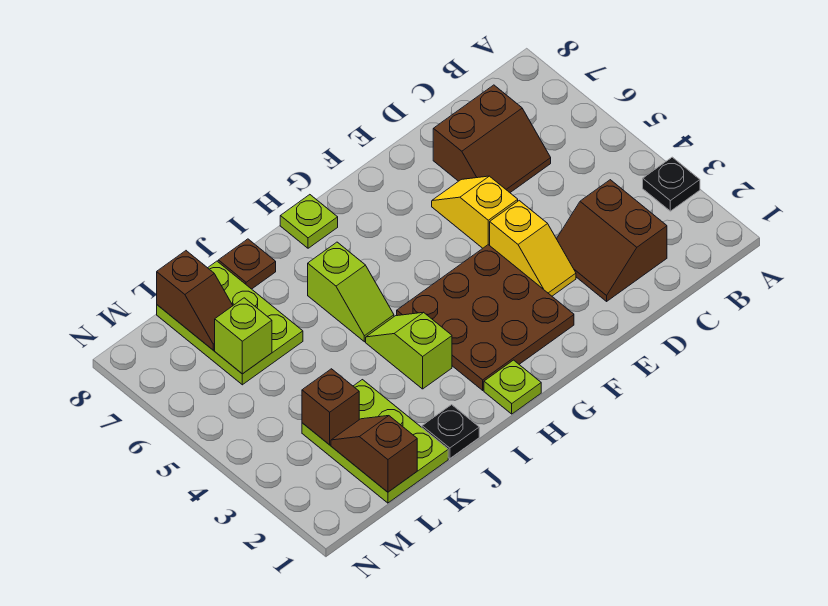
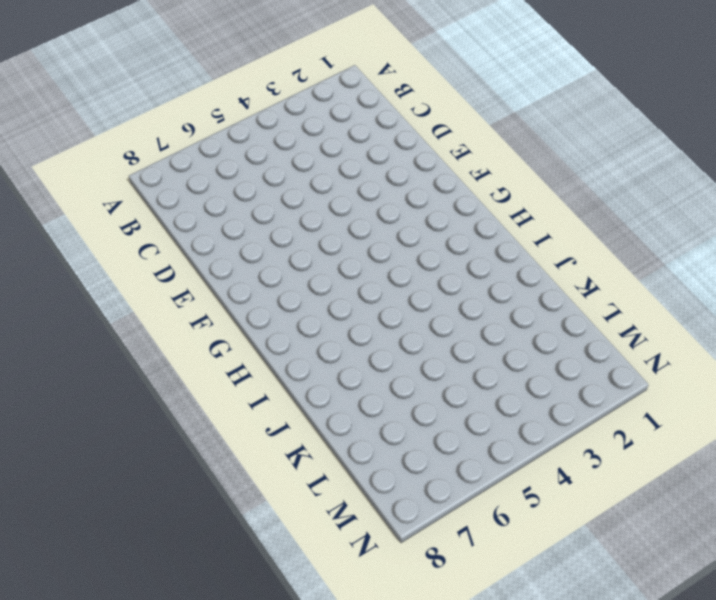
none -> black 1x1 plate [643,157,700,211]
none -> brown 2x2 slope [557,180,667,301]
none -> brown 2x2 slope [433,85,551,192]

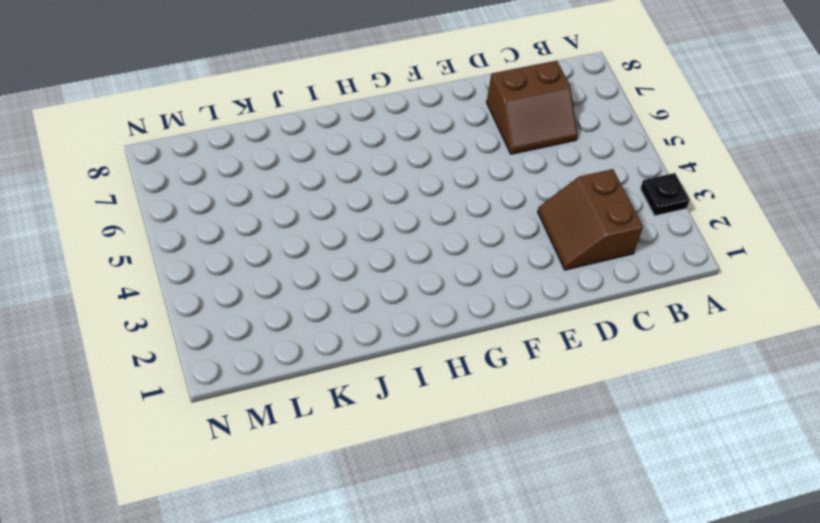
none -> yellow 1x2 slope [490,201,576,296]
none -> yellow 1x2 slope [432,176,518,248]
none -> brown 3x3 plate [397,245,574,390]

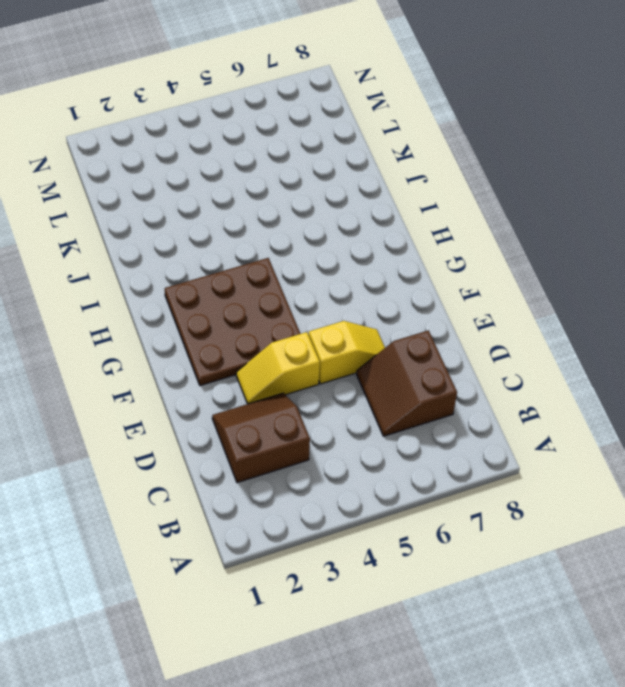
none -> black 1x1 plate [643,157,700,211]
none -> lime 1x1 plate [484,360,541,414]
none -> lime 1x1 plate [280,195,338,248]

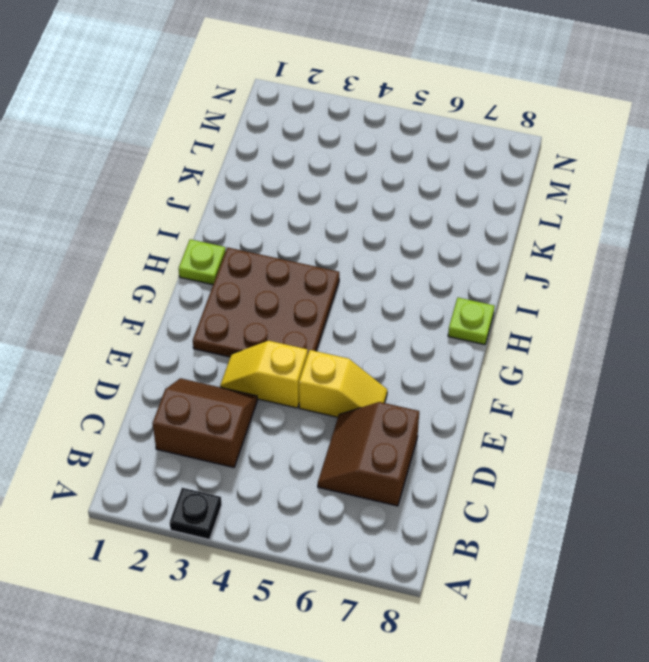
none -> lime 1x2 slope [366,312,452,389]
none -> lime 1x2 slope [308,242,394,342]
none -> black 1x1 plate [422,405,479,459]

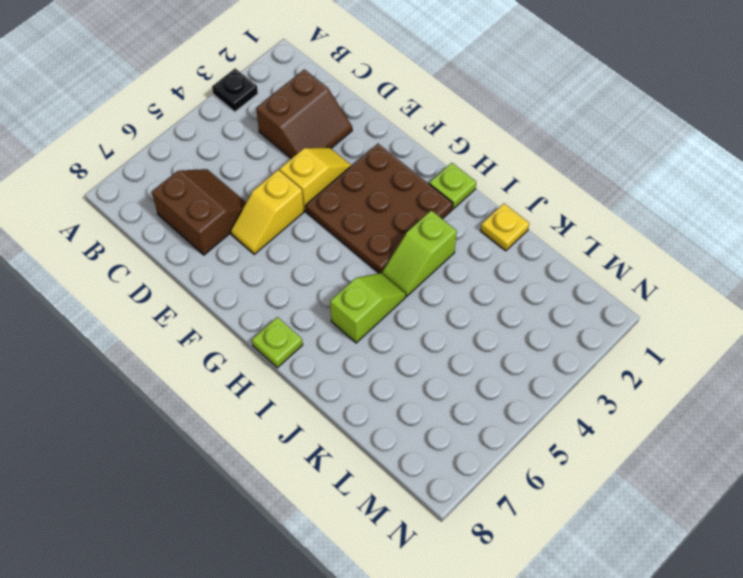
yellow 1x1 plate [481,204,529,251] -> black 1x1 plate [422,405,479,459]
none -> brown 1x1 plate [218,239,276,289]
none -> lime 2x3 plate [302,380,448,503]
none -> lime 2x3 plate [157,261,303,385]

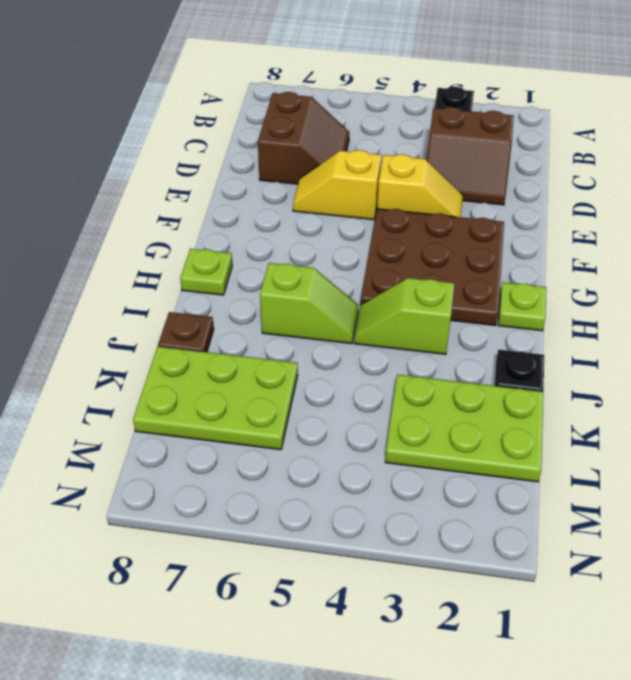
none -> brown 1x2 slope [331,416,417,492]
none -> brown 1x1 brick [302,369,359,445]
none -> lime 1x1 brick [215,298,272,374]

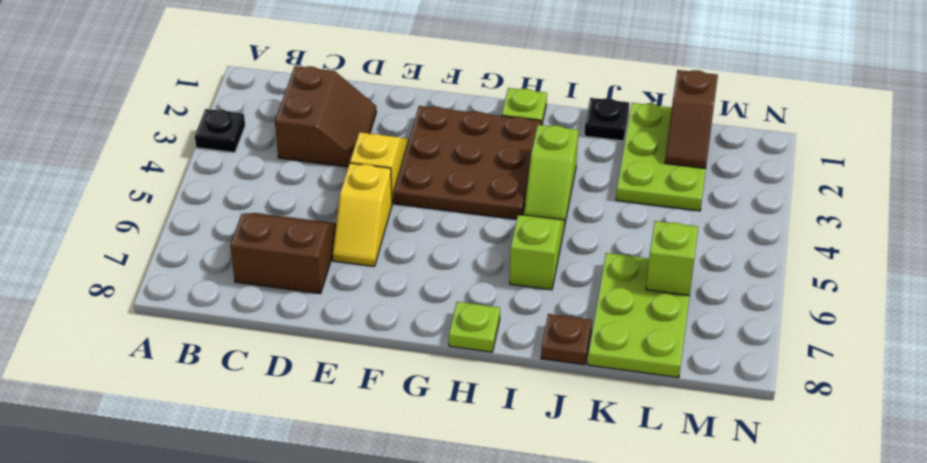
none -> brown 1x1 brick [302,369,359,445]
none -> brown 1x2 slope [157,251,233,350]

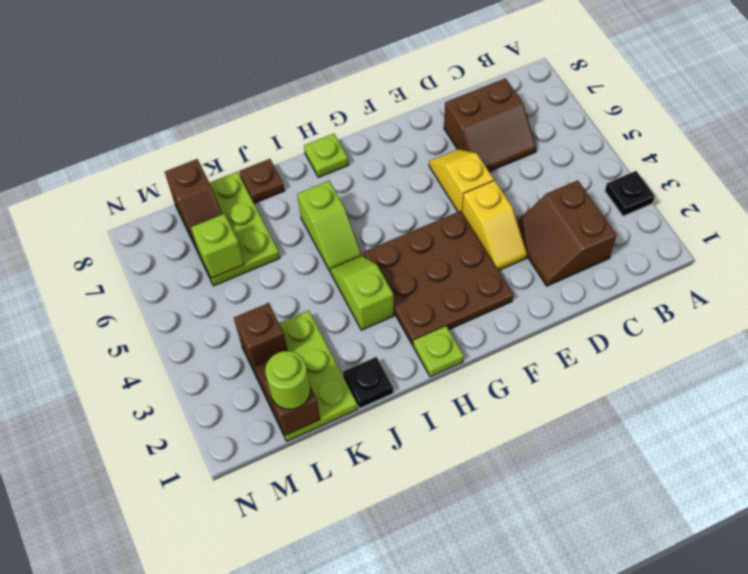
lime 1x1 round brick [265,351,310,409] -> none

